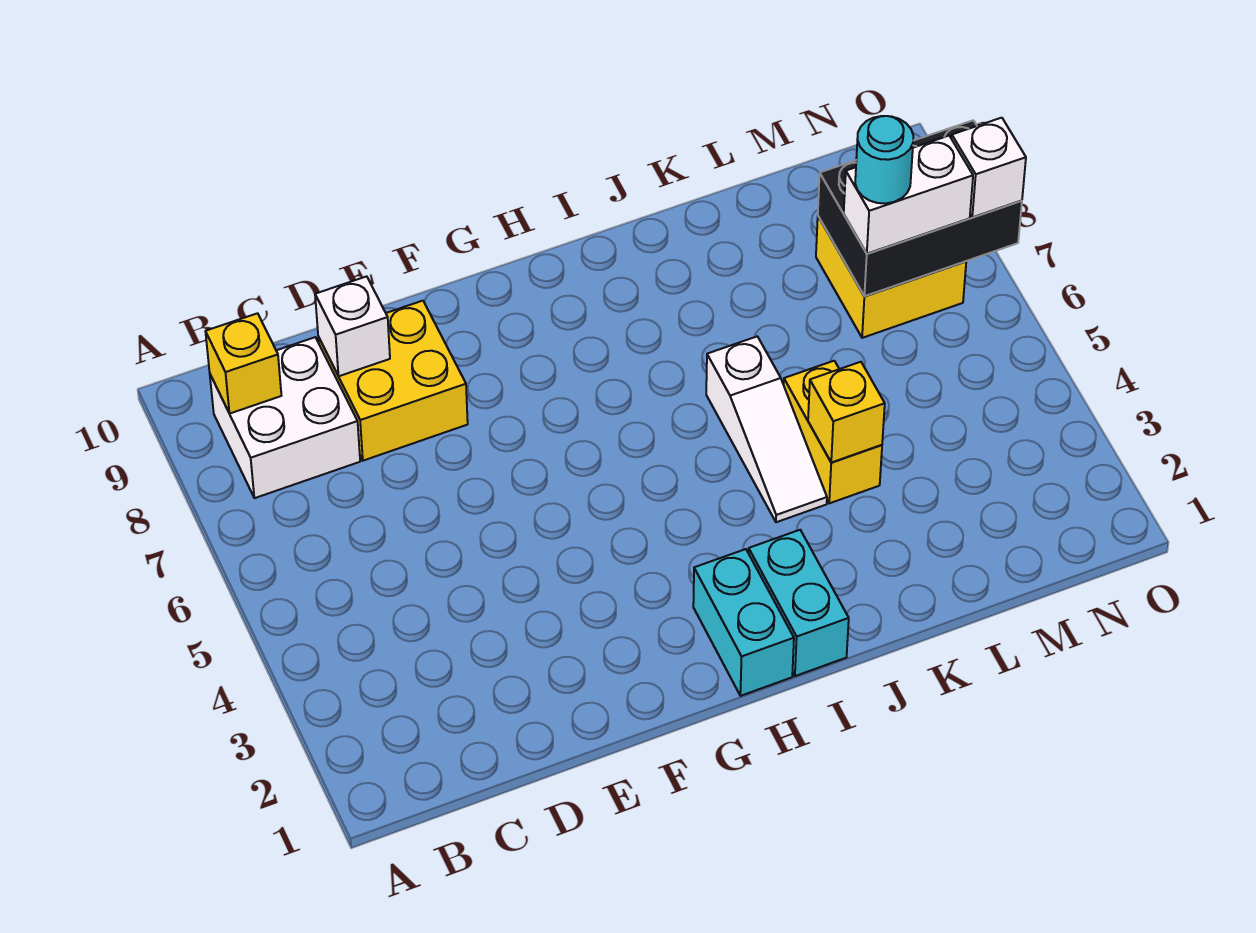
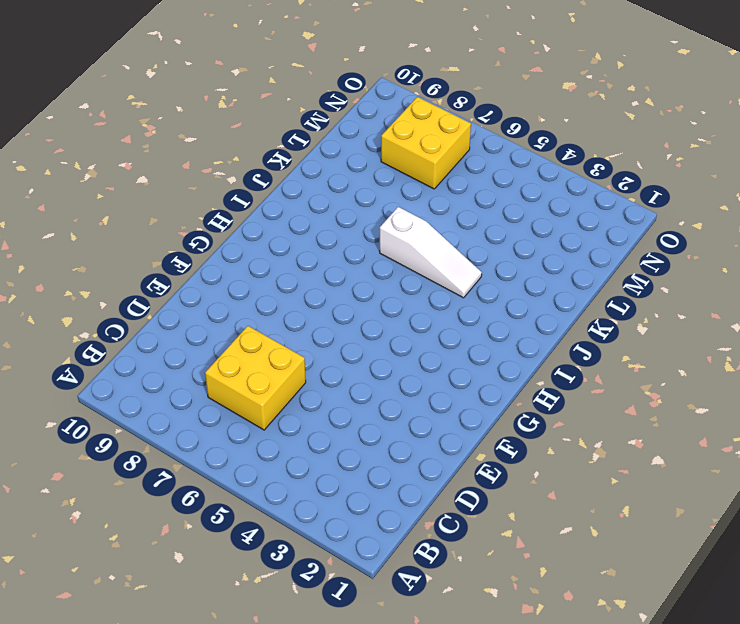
yellow 2x2 brick [205,326,306,430] -> yellow 2x2 brick moved to [318,301,468,461]
none -> white 2x2 brick [210,337,360,498]
none -> cyan 1x2 brick [693,549,794,696]
none -> cyan 1x2 brick [749,530,849,676]

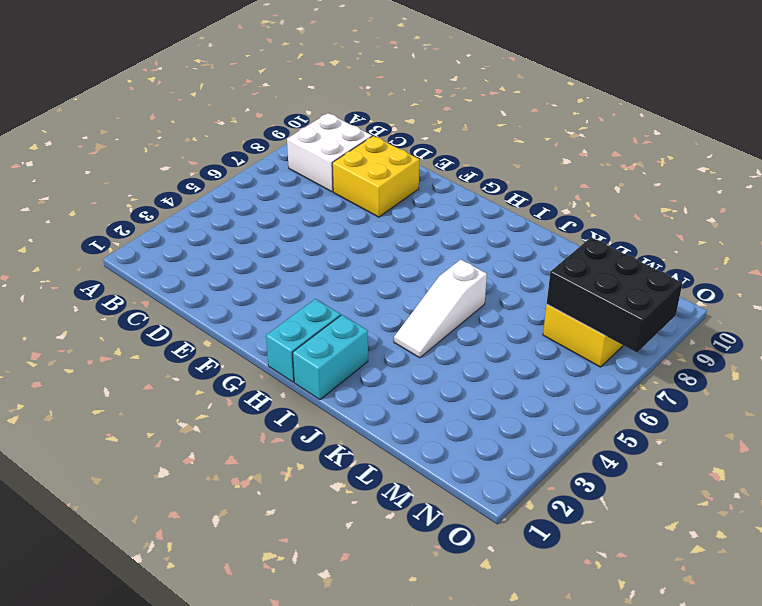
none -> yellow 1x2 brick [784,361,882,503]
none -> yellow 1x1 brick [205,313,281,414]
none -> white 1x1 brick [315,276,390,376]

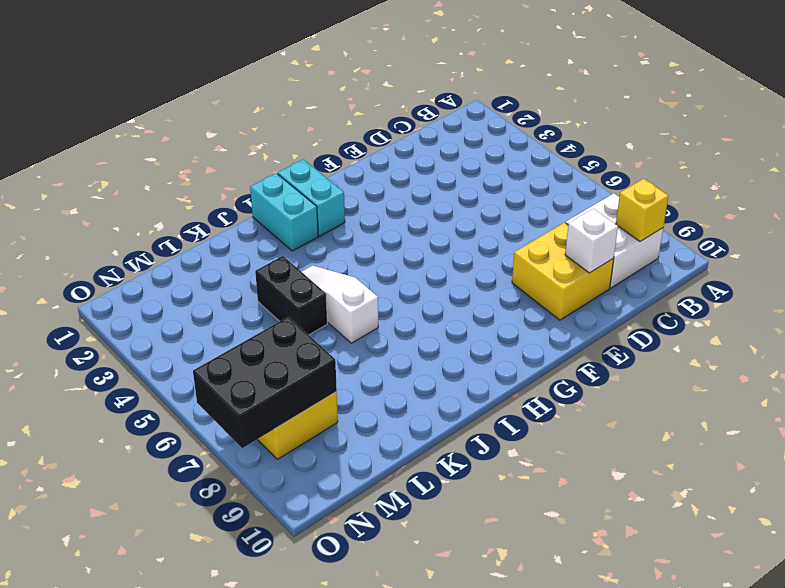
black 1x2 brick [255,256,327,335] -> yellow 1x2 brick [784,361,882,503]
none -> yellow 1x1 brick [808,362,885,462]
none -> white 1x2 brick [844,136,973,254]
none -> white 1x1 brick [952,118,1026,217]

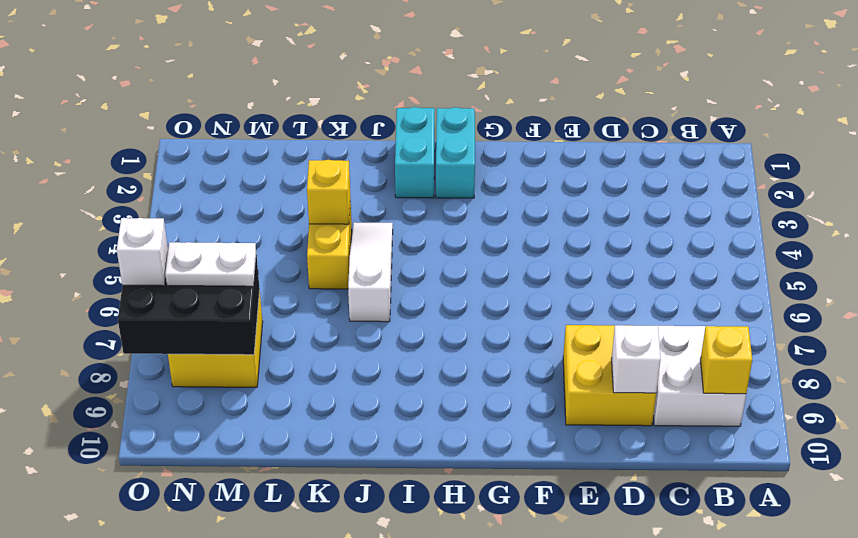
white 1x2 plate [165,242,256,286] -> white 1x2 brick [844,136,973,254]
none -> cyan 1x1 round brick [855,116,913,203]

